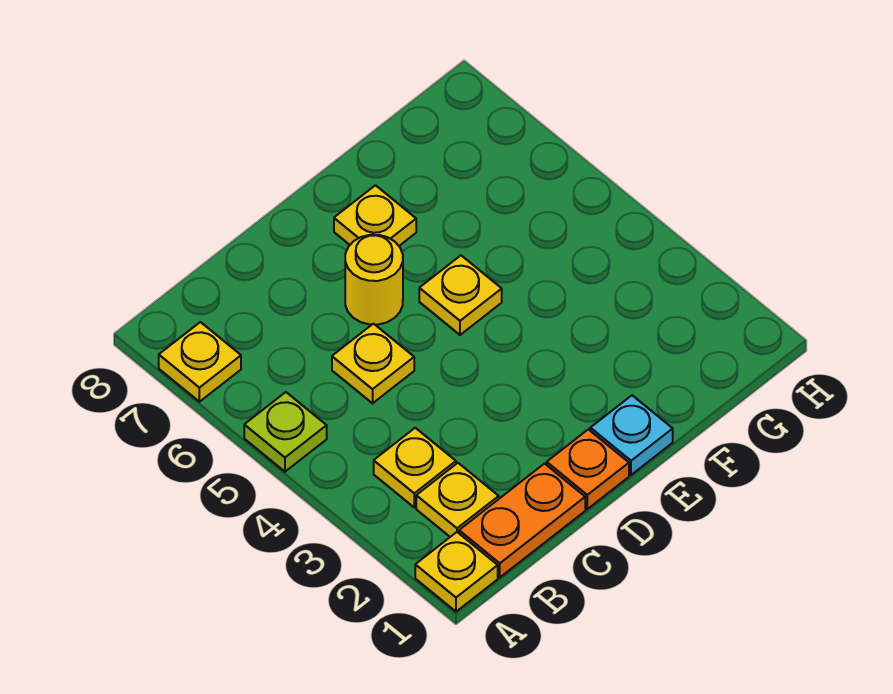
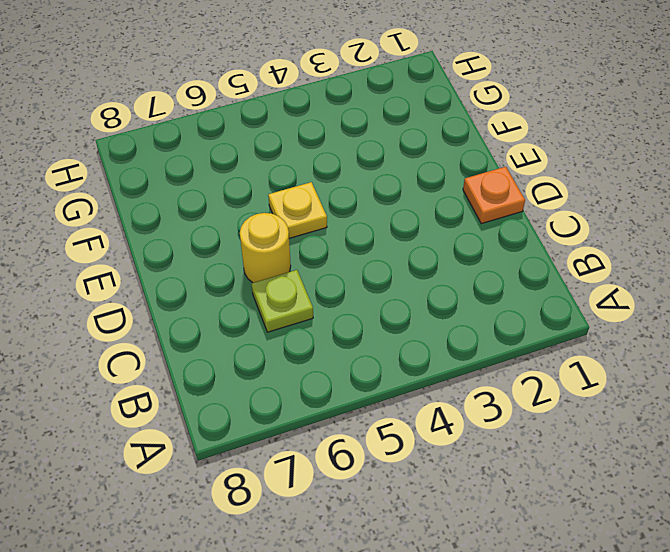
lime 1x1 plate [252,270,313,332] -> lime 1x1 plate moved to [244,392,327,472]
none -> yellow 1x1 plate [415,532,498,612]
none -> yellow 1x1 plate [159,322,241,402]
none -> orange 1x2 plate [459,464,585,577]

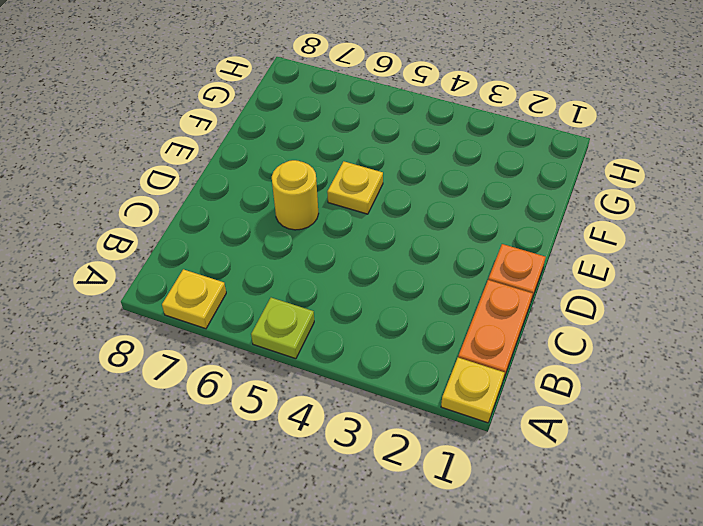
none -> yellow 1x1 plate [416,463,499,537]
none -> yellow 1x1 plate [374,428,456,507]
none -> yellow 1x1 plate [332,324,414,403]

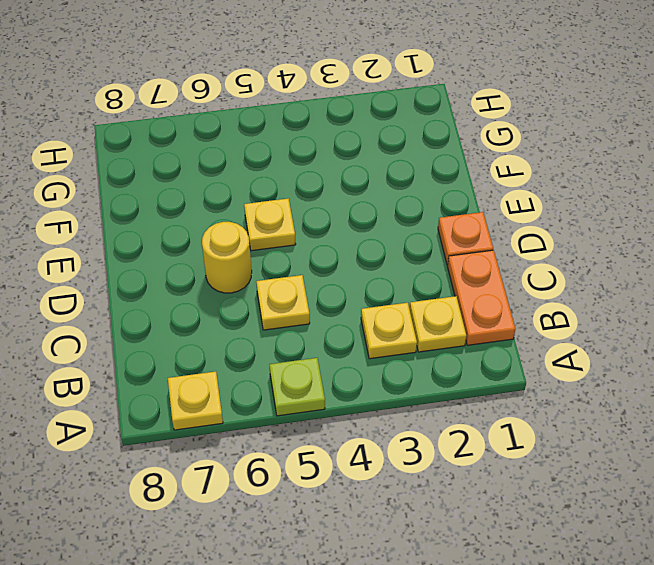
none -> yellow 1x1 plate [415,532,498,612]
none -> cyan 1x1 plate [590,395,673,475]
none -> yellow 1x1 plate [334,185,416,246]

